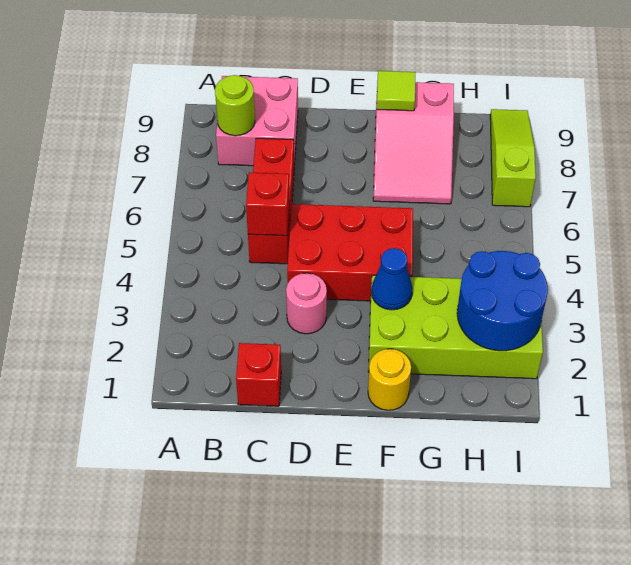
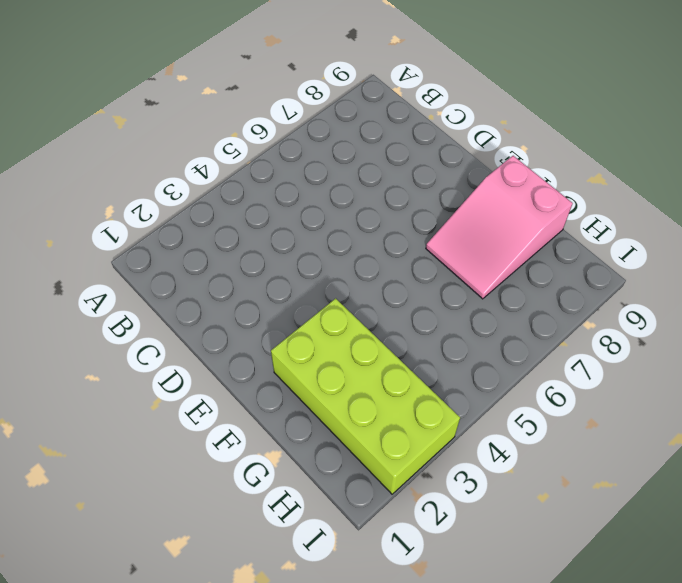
none -> pink 2x2 brick [216,76,298,166]
none -> red 1x1 brick [236,343,281,406]
none -> red 1x3 brick [248,138,294,264]

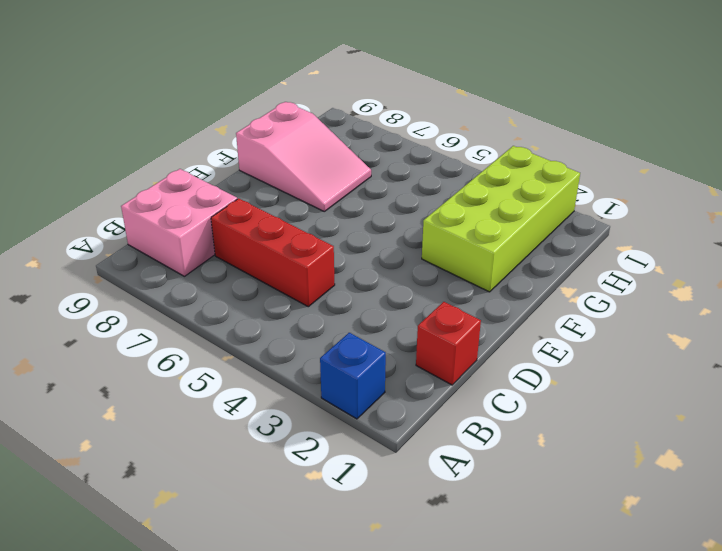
blue 1x1 brick [320,333,386,419] -> none
none -> pink 1x1 round brick [286,273,327,334]
none -> red 2x3 brick [287,204,413,301]
none -> yellow 1x1 round brick [368,349,411,410]

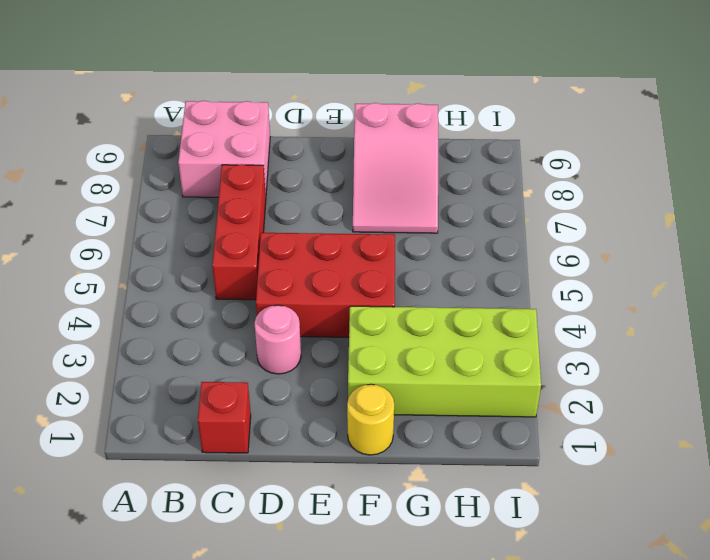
none -> lime 1x3 slope [490,109,536,207]
none -> lime 1x1 round brick [215,75,255,136]
none -> red 1x1 brick [246,173,290,236]

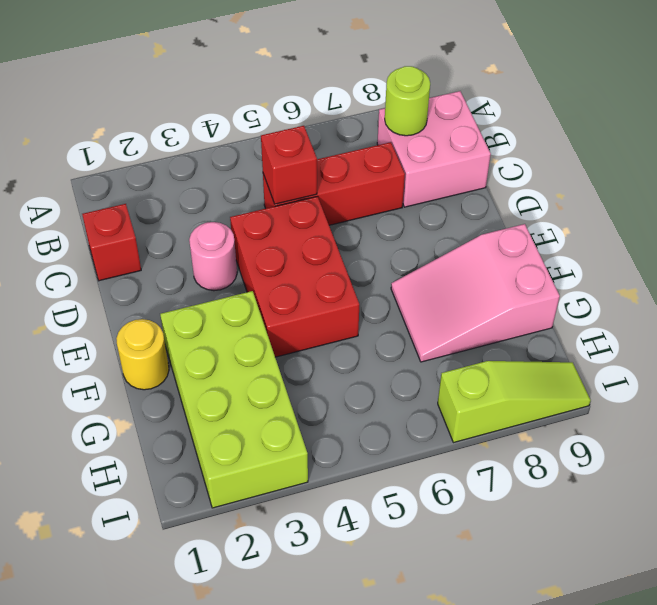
none -> blue 1x1 cone [371,248,413,310]
none -> lime 1x1 tile [377,71,415,111]
none -> blue 2x2 round brick [457,251,548,351]

